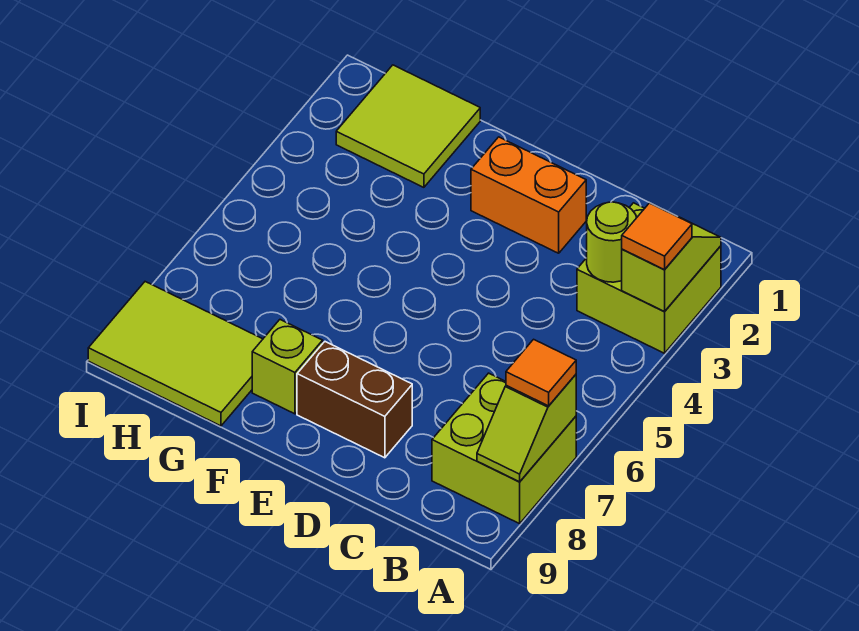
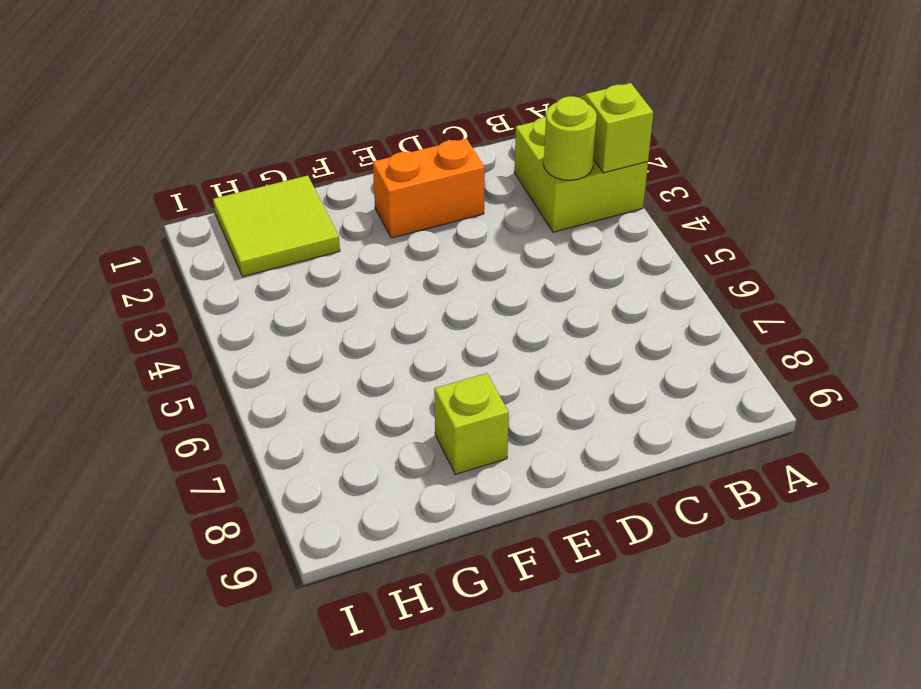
none -> lime 2x2 brick [432,373,576,524]
none -> brown 1x2 brick [297,342,412,458]
none -> lime 2x3 tile [88,282,263,426]

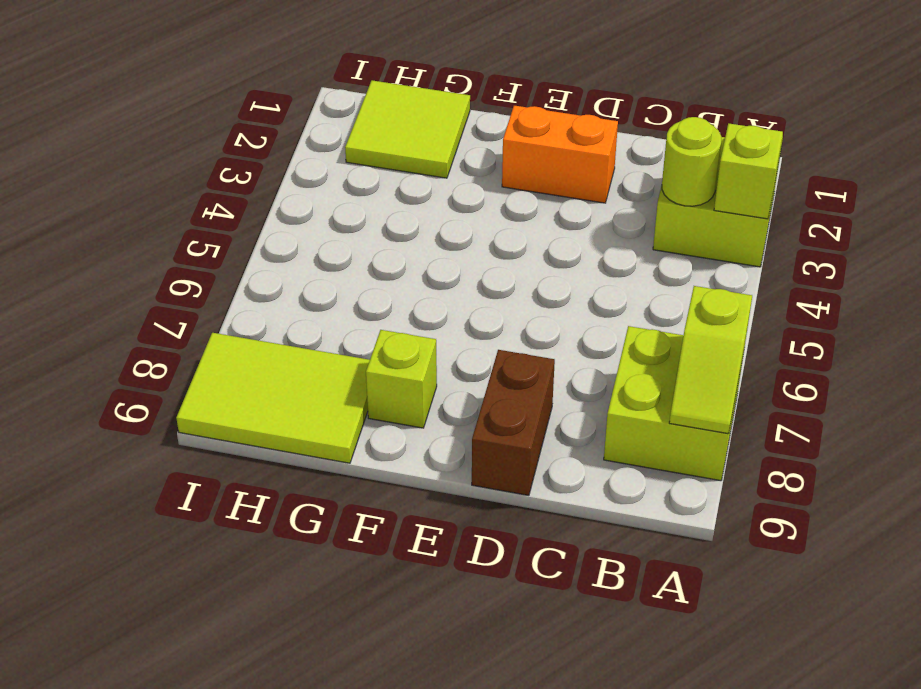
brown 1x2 brick [472,350,555,495] -> brown 1x2 brick turned to [297,342,412,458]
none -> orange 1x1 tile [622,203,692,270]
none -> orange 1x1 tile [506,339,576,406]

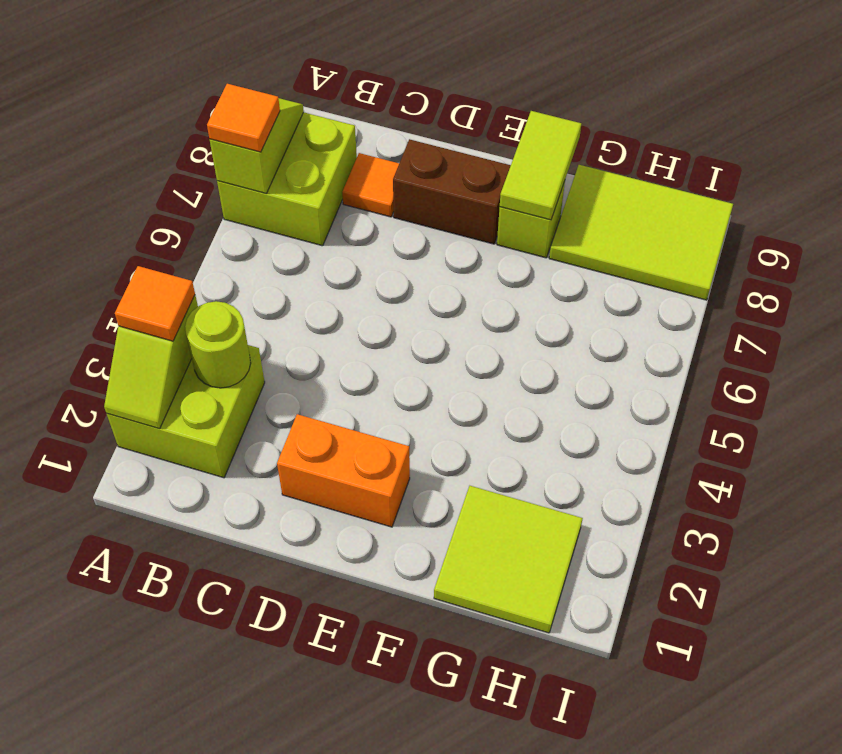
orange 1x1 tile [342,153,399,217] -> none
lime 1x2 tile [500,111,581,220] -> none

